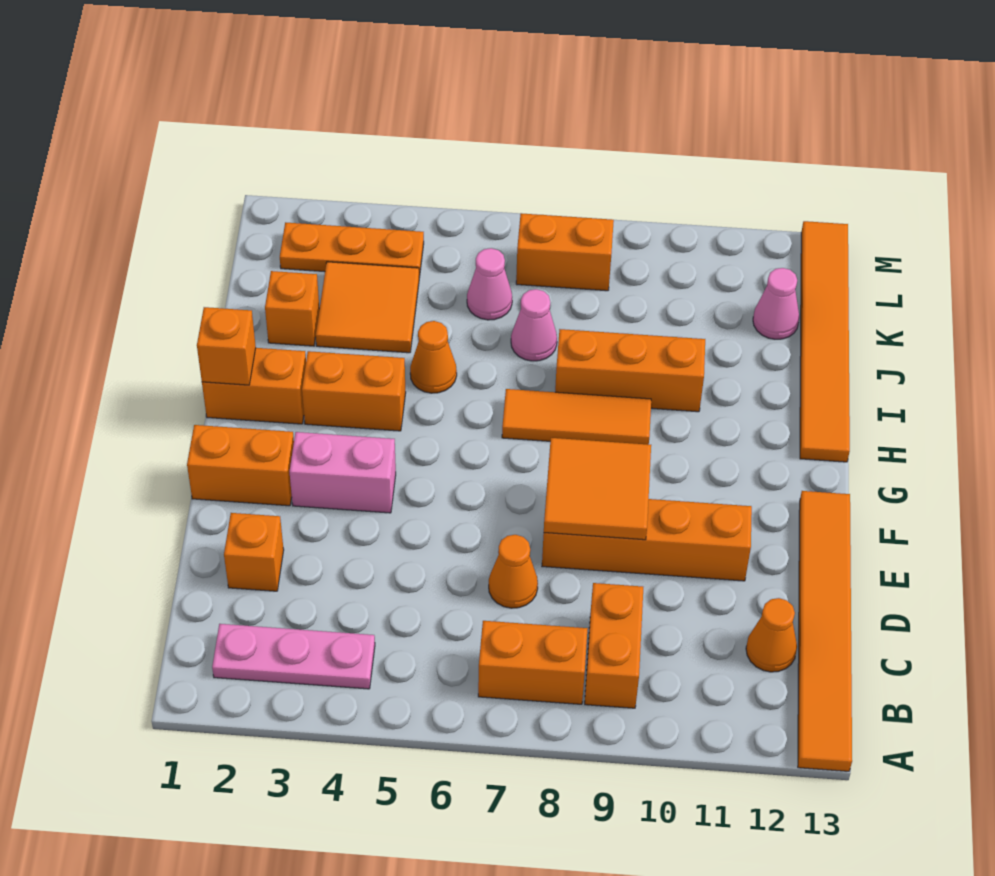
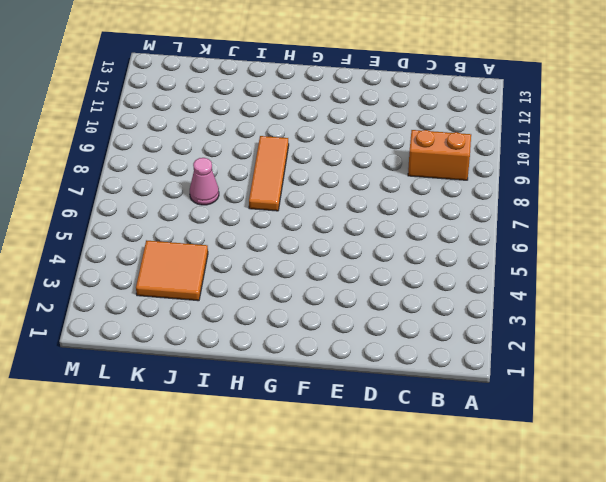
none -> orange 1x6 tile [798,491,852,771]
none -> pink 1x3 plate [212,624,375,689]
none -> orange 1x2 brick [478,621,588,704]

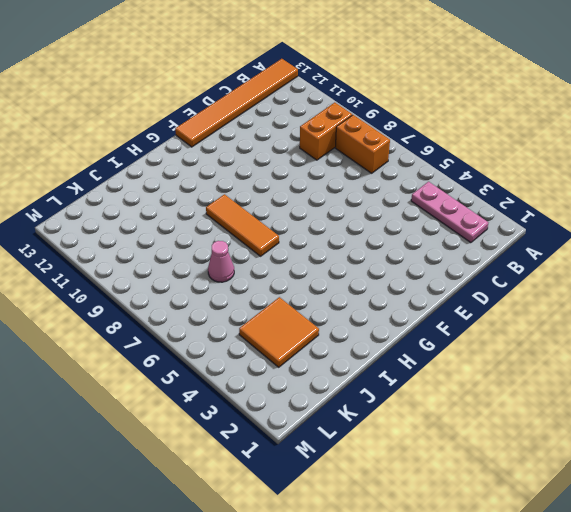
none -> orange 1x1 cone [746,598,797,672]
none -> orange 1x1 brick [224,513,284,591]
none -> orange 1x1 cone [489,535,538,608]

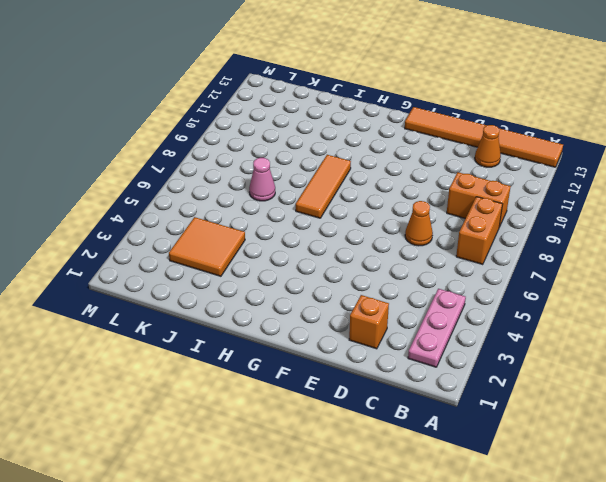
none -> orange 1x4 brick [542,499,752,581]
none -> orange 1x2 brick [187,425,294,506]
none -> pink 1x2 brick [290,432,396,513]

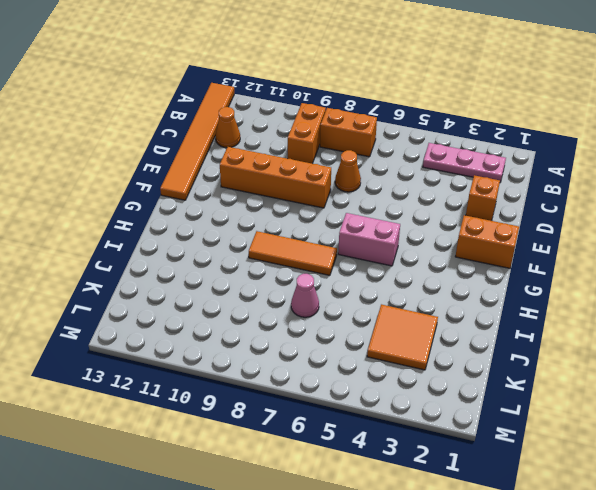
pink 1x2 brick [338,213,400,266] -> pink 1x2 brick moved to [290,432,396,513]
none -> orange 1x2 brick [202,348,306,424]
none -> orange 1x2 brick [302,351,406,431]
none -> orange 1x6 tile [800,221,850,462]

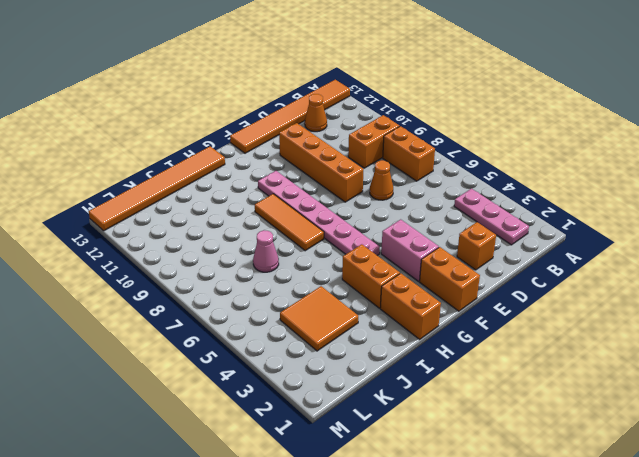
pink 1x6 plate [258,171,380,256] -> none
none -> orange 1x1 cone [410,321,457,393]
none -> orange 1x3 brick [555,329,705,412]
none -> orange 1x1 brick [265,271,319,346]

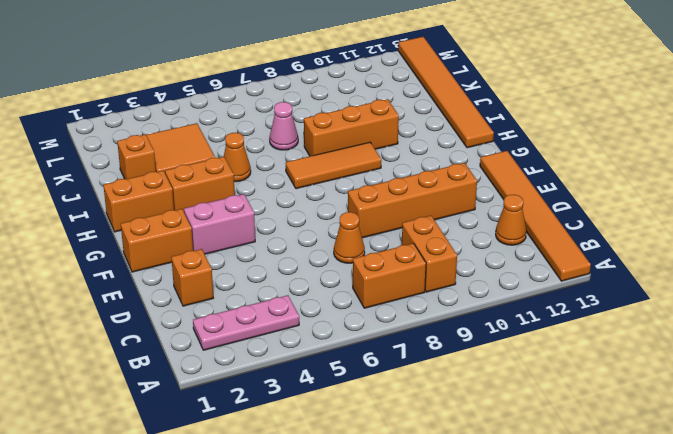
none -> pink 1x1 cone [467,248,512,320]
none -> pink 1x1 cone [753,268,799,339]
none -> orange 1x3 plate [280,222,424,278]

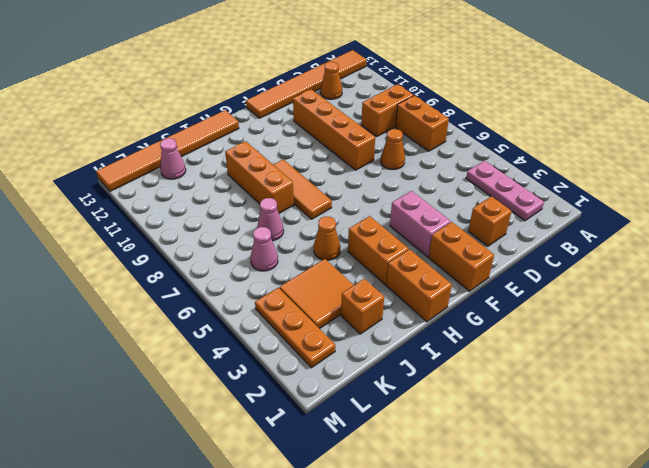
none -> orange 1x2 brick [516,213,614,291]
none -> orange 2x2 tile [544,438,651,540]
none -> orange 1x1 brick [197,307,256,385]

